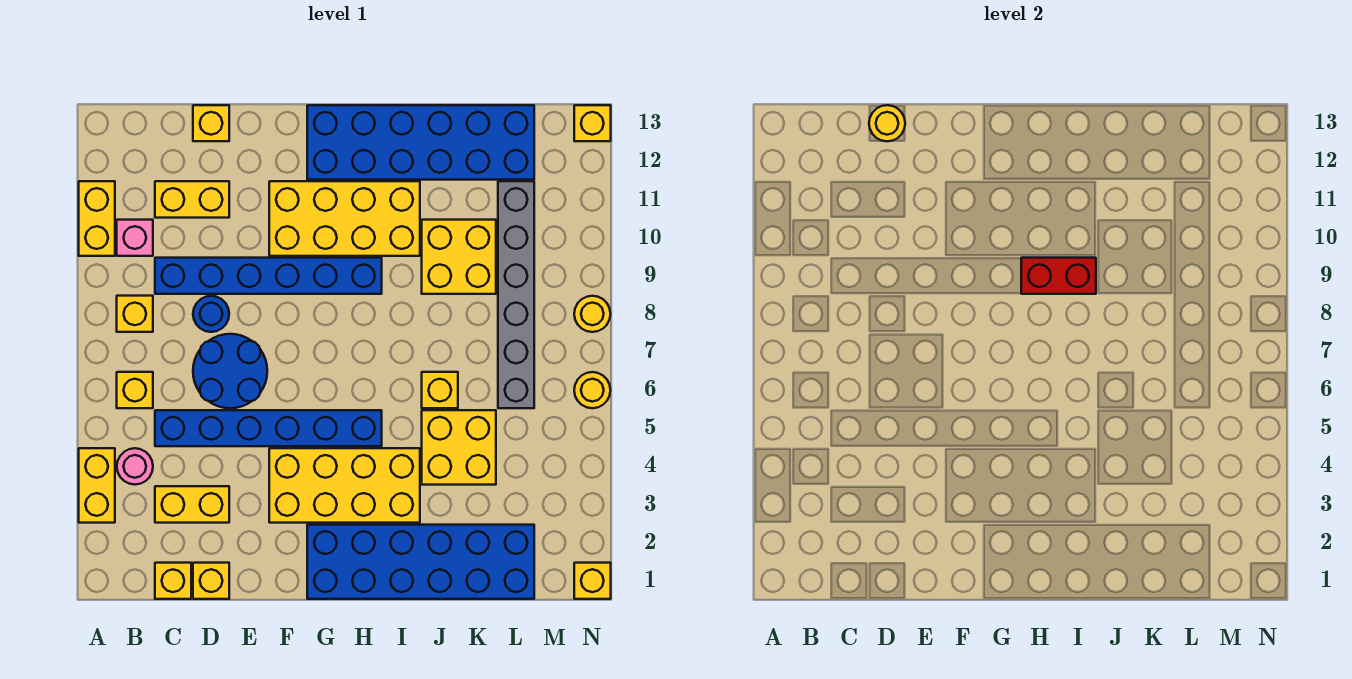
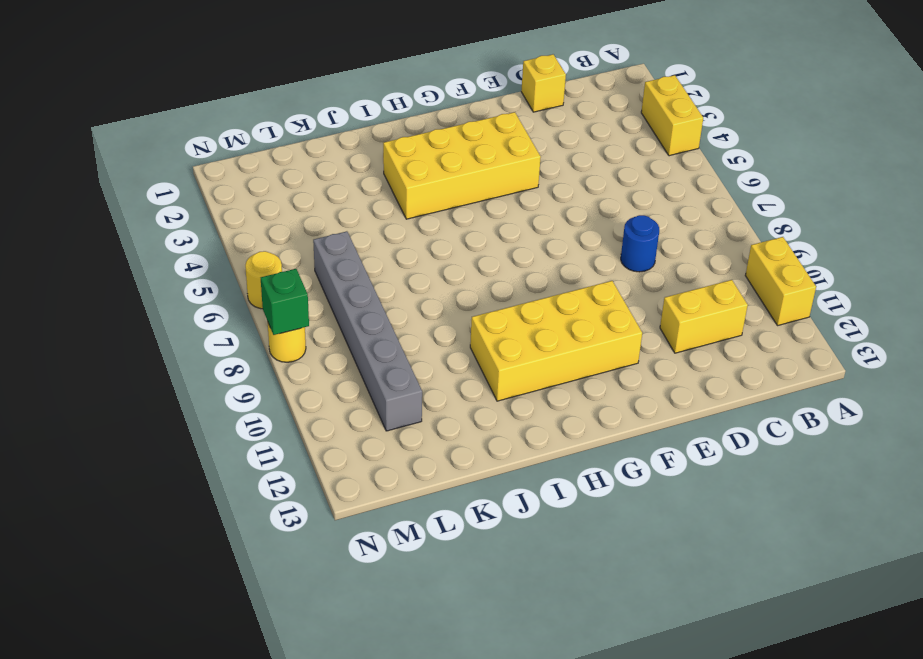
green 1x1 brick [261,269,309,335] -> none
none -> pink 1x1 round brick [117,448,153,485]
none -> yellow 1x1 brick [117,372,153,408]
none -> yellow 1x1 brick [117,296,153,332]

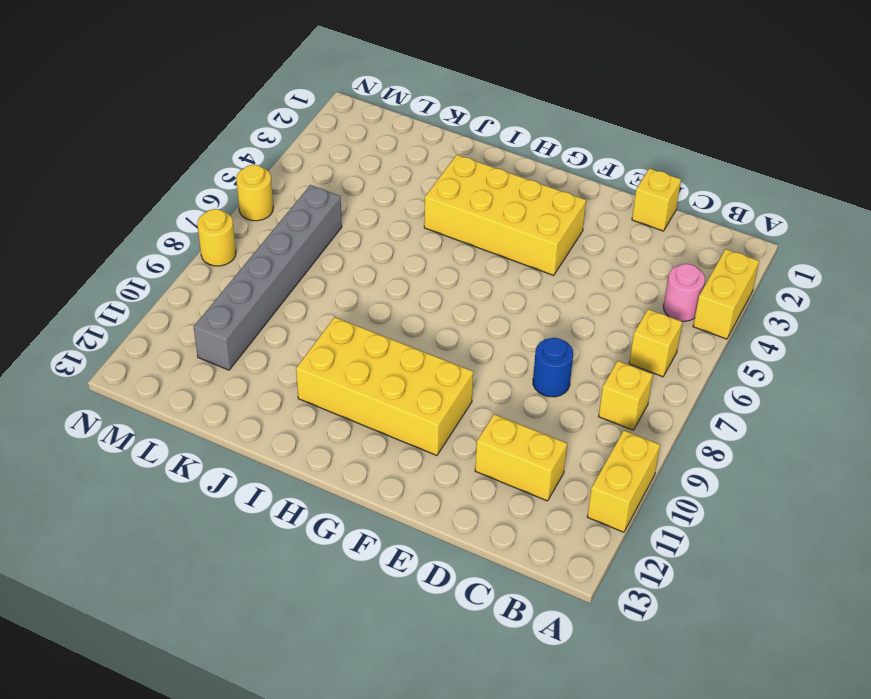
none -> pink 1x1 brick [117,220,153,256]
none -> yellow 1x1 brick [155,563,191,599]
none -> yellow 1x2 brick [155,486,229,523]

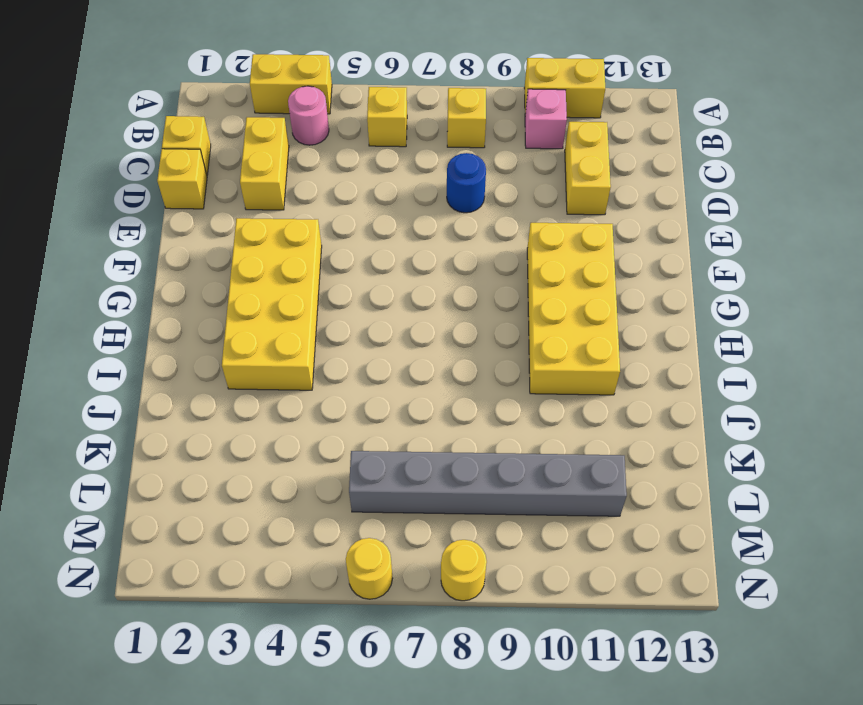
none -> blue 1x6 brick [155,410,382,446]
none -> blue 1x6 brick [155,258,382,294]
none -> blue 2x2 round brick [193,334,267,408]

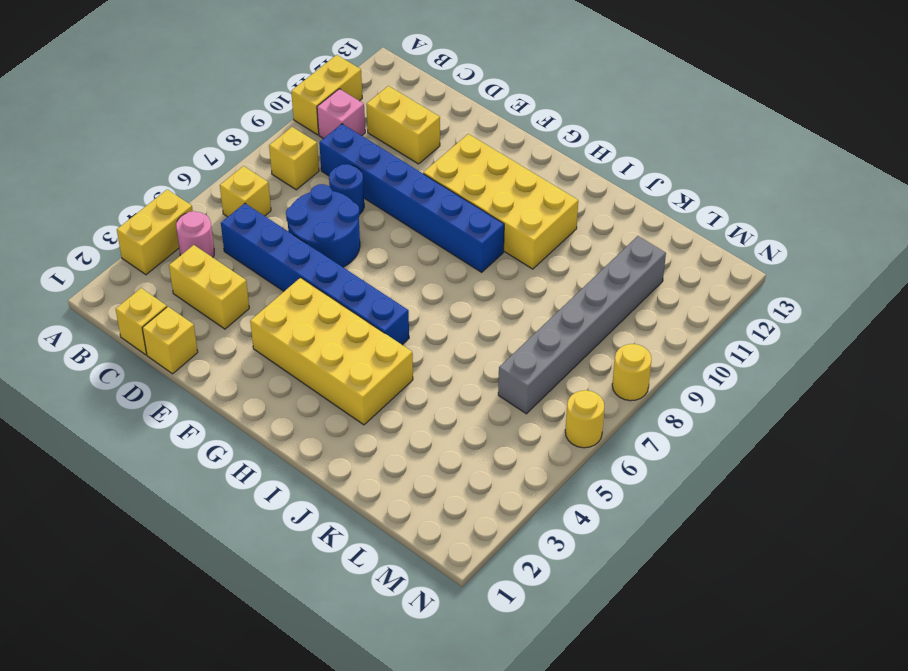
none -> yellow 1x1 brick [193,105,229,141]
none -> blue 2x6 brick [307,525,534,599]
none -> blue 2x6 brick [307,105,534,180]

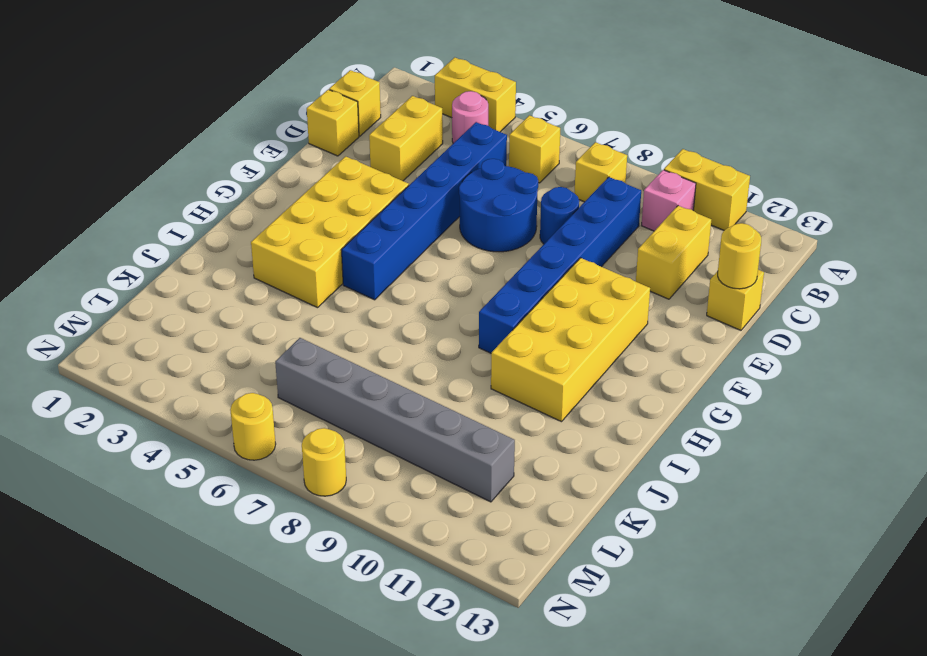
none -> blue 2x6 brick [307,525,534,599]
none -> blue 2x6 brick [307,105,534,180]
none -> yellow 2x2 brick [422,410,496,485]

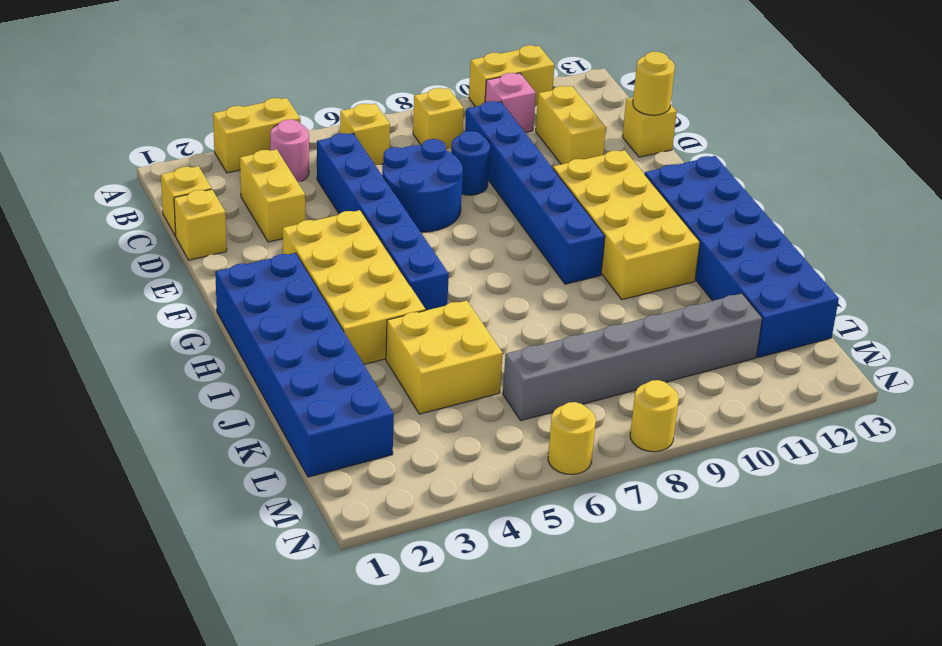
none -> yellow 1x1 brick [422,372,458,408]
none -> yellow 2x2 brick [422,220,496,294]
none -> yellow 1x1 brick [574,563,611,599]

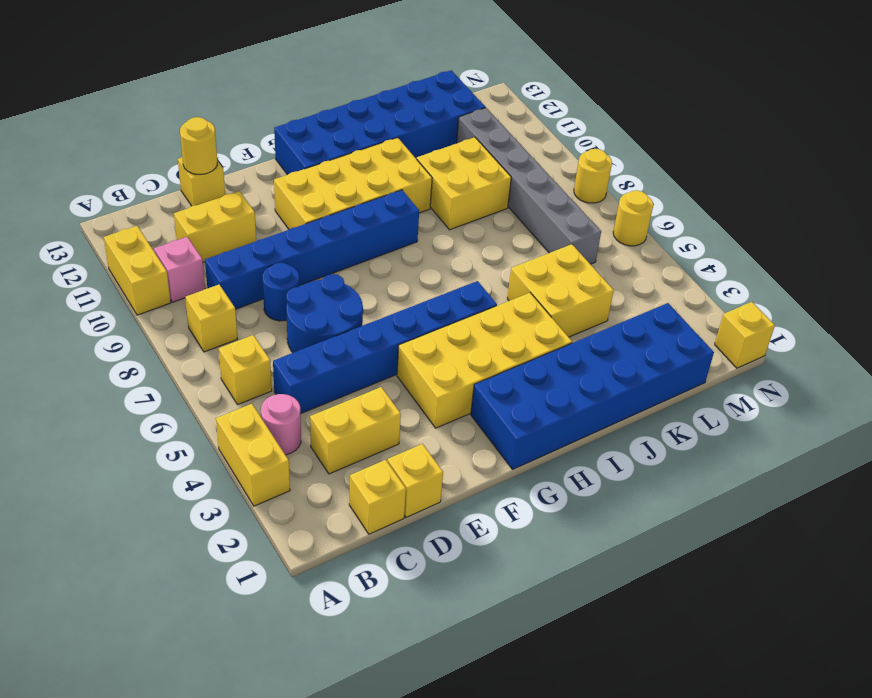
none -> yellow 1x1 brick [422,372,458,408]
none -> yellow 1x1 brick [574,105,611,141]
none -> red 1x2 brick [1021,258,1096,294]

